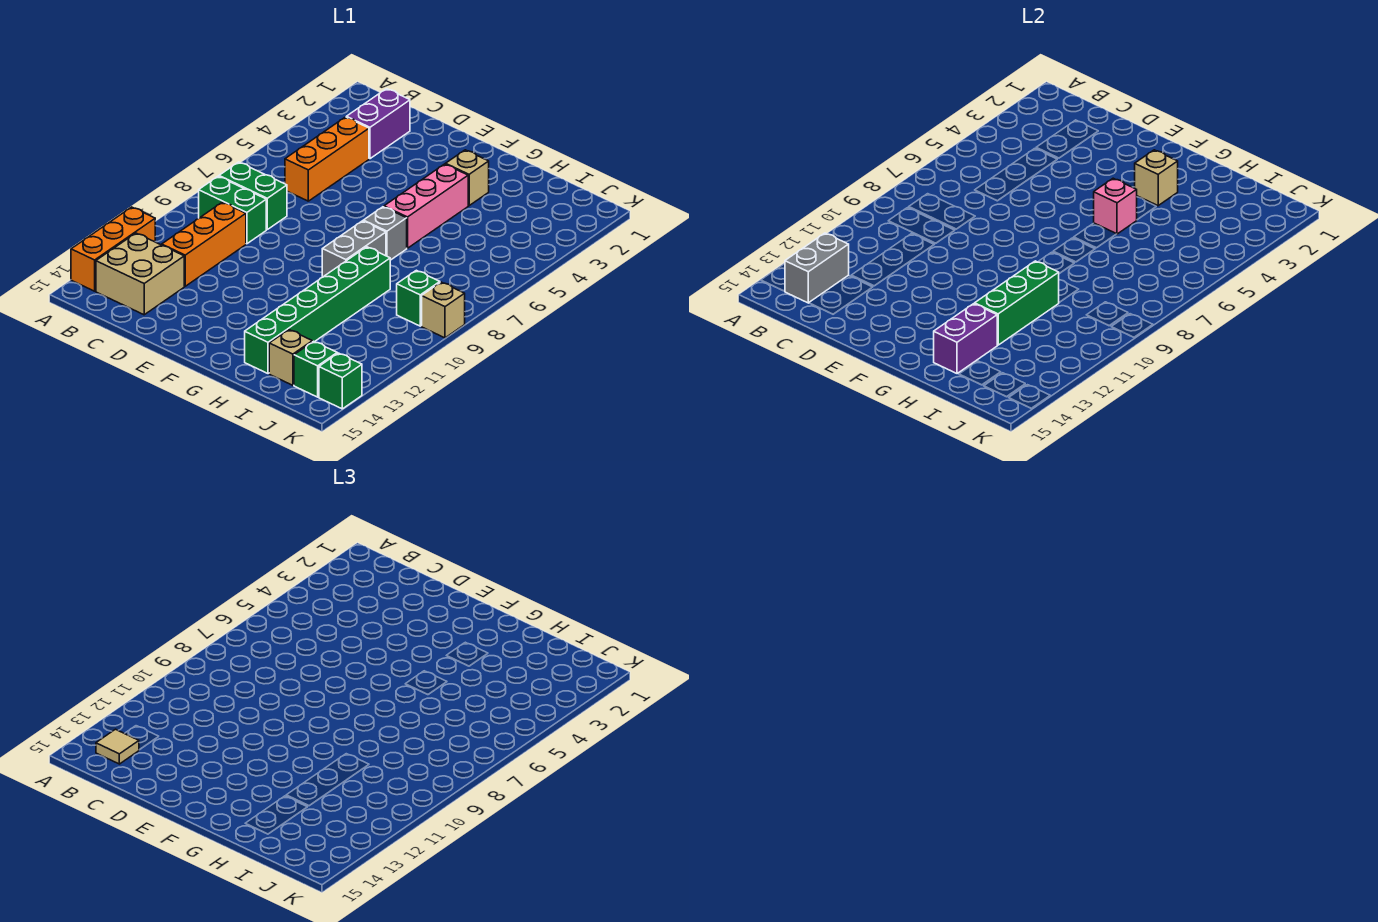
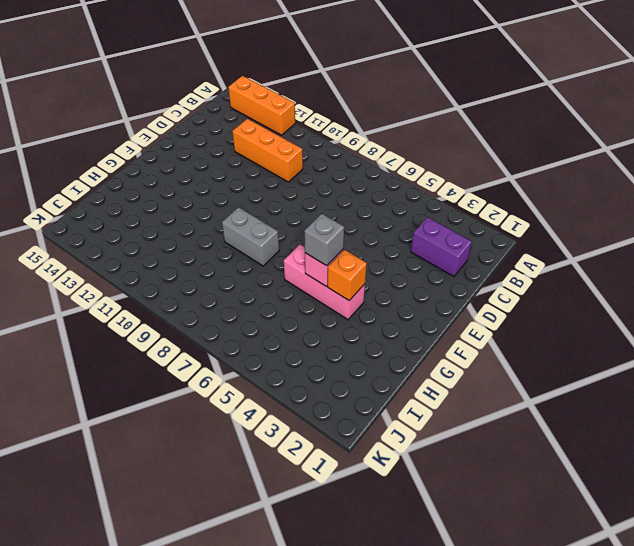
orange 1x1 brick [328,250,367,300] -> none
grey 1x1 brick [304,214,344,266] -> grey 1x1 brick moved to [363,207,407,260]
none -> green 1x2 brick [219,162,287,229]
none -> green 1x2 brick [199,176,266,244]
none -> tan 2x2 brick [96,233,184,315]

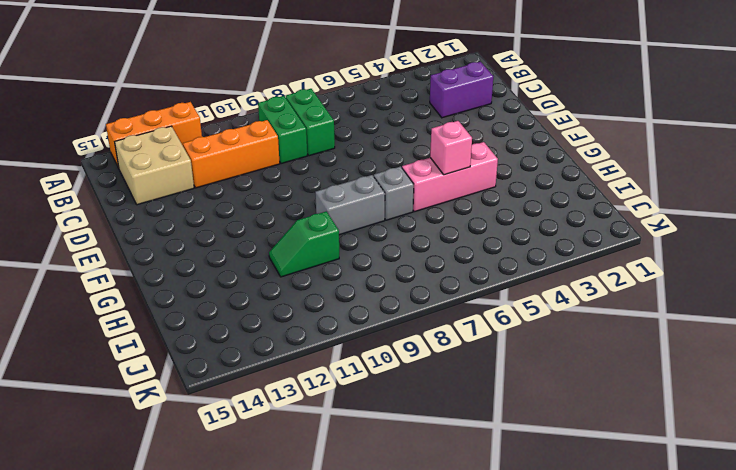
green 1x2 slope [269,211,339,277] -> green 1x6 brick [245,247,390,374]
none -> orange 1x3 brick [285,117,369,201]
none -> tan 1x1 brick [446,150,489,206]
none -> tan 1x1 brick [269,330,312,385]

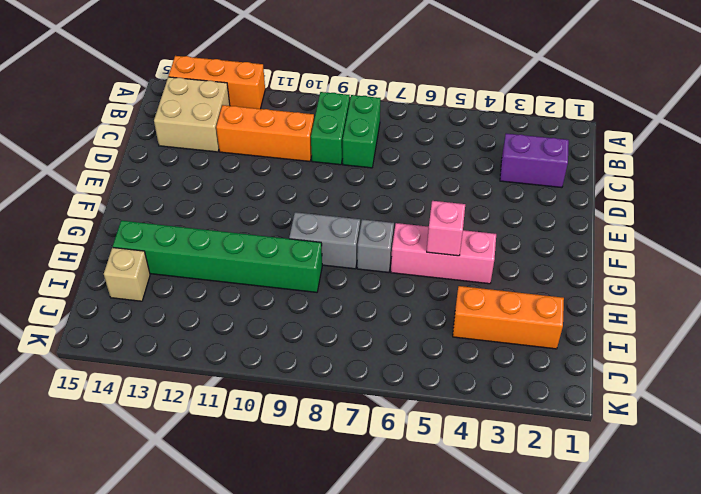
orange 1x3 brick [453,286,564,349] -> orange 1x3 brick moved to [285,117,369,201]
none -> tan 1x1 brick [446,150,489,206]
none -> green 1x1 brick [397,270,440,326]
none -> green 1x1 brick [294,341,337,397]

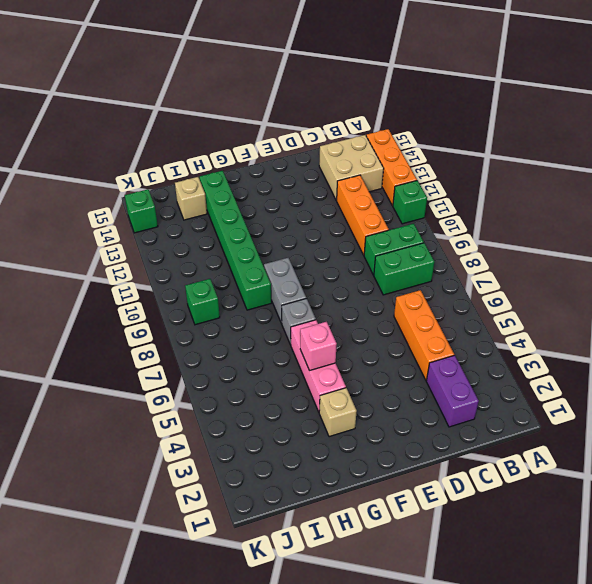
green 1x1 brick [393,181,427,224] -> green 1x1 brick moved to [294,341,337,397]
none -> tan 1x1 brick [422,282,465,338]
none -> grey 1x2 brick [785,233,849,303]
none -> tan 1x1 brick [1135,150,1178,206]

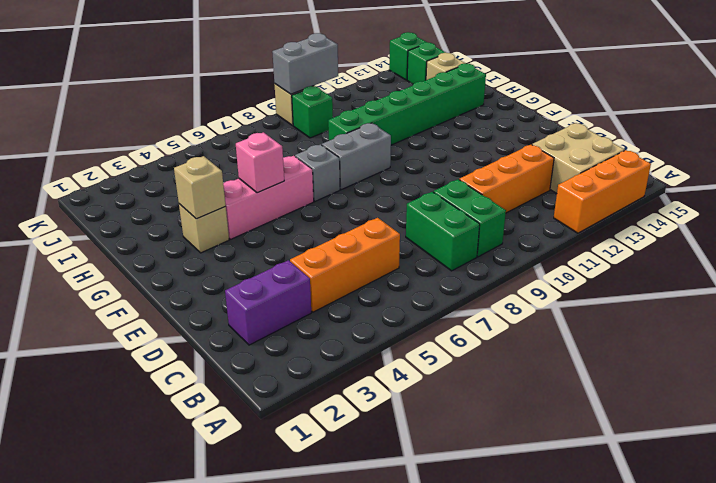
grey 1x2 brick [272,33,338,94] -> grey 1x2 brick moved to [785,233,849,303]
none -> green 1x3 brick [975,261,1059,345]
none -> purple 1x2 brick [934,304,997,374]
none -> tan 1x1 tile [96,729,139,764]

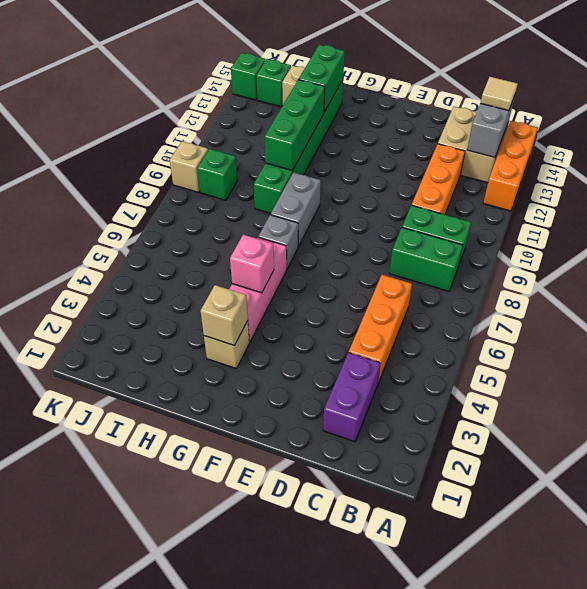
green 1x2 brick [299,45,345,112] -> purple 1x2 brick [934,304,997,374]

